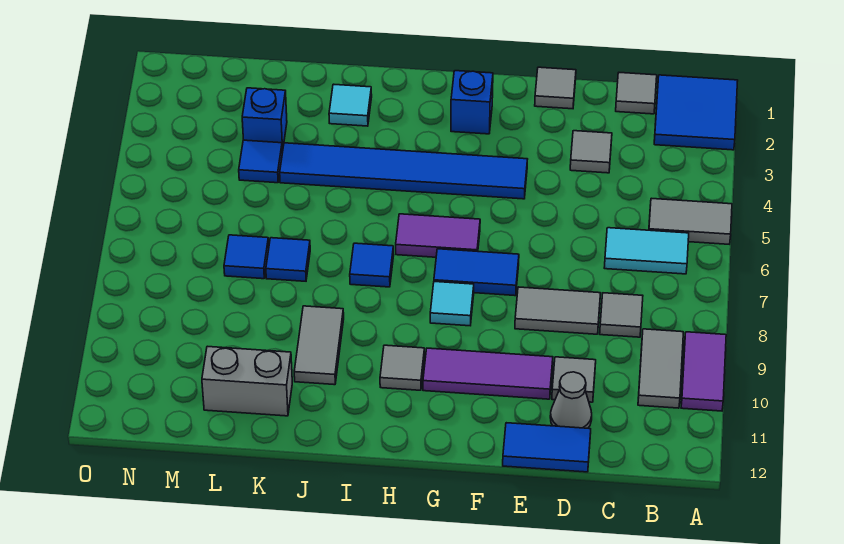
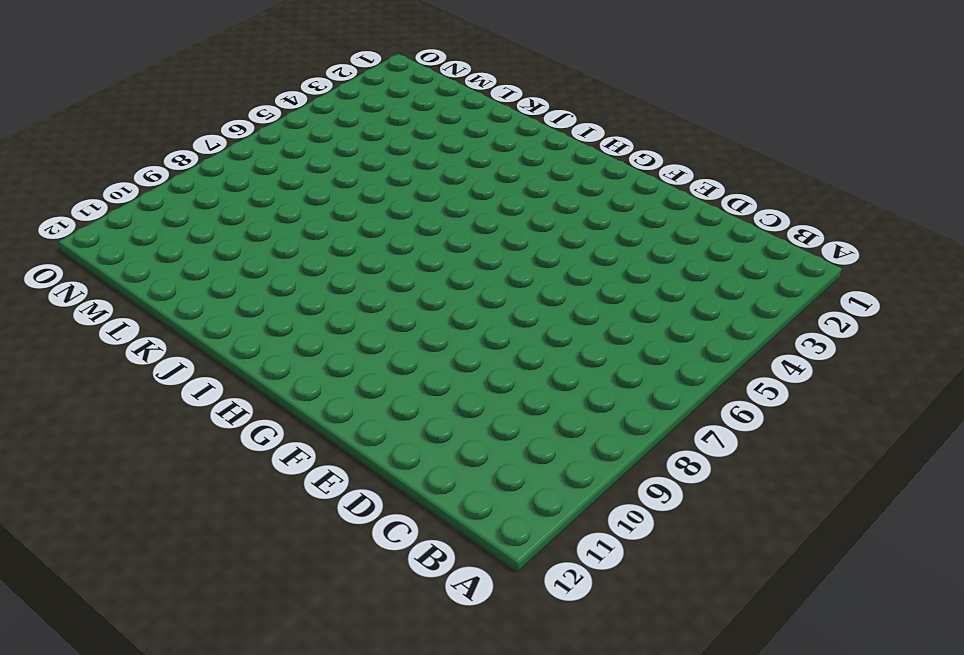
none -> blue 2x2 tile [654,75,738,150]
none -> grey 1x2 tile [649,198,732,244]
none -> purple 1x2 tile [681,332,726,411]

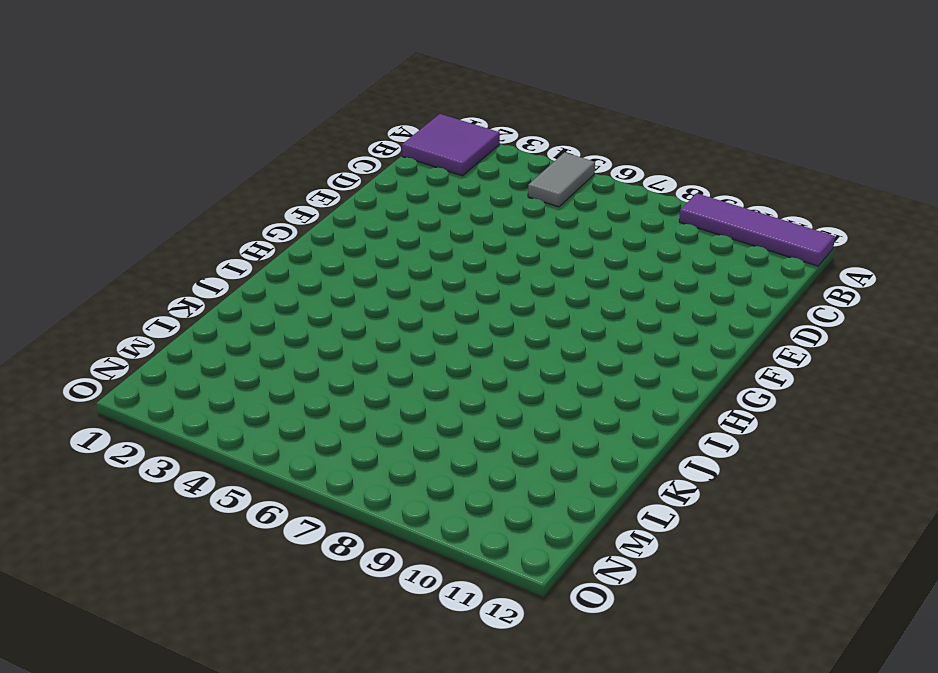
purple 2x2 tile [402,114,500,176] -> blue 2x2 tile [654,75,738,150]
purple 1x4 tile [679,193,835,266] -> purple 1x2 tile [681,332,726,411]
none -> cyan 1x2 tile [604,228,689,274]
none -> grey 1x2 tile [638,329,683,408]
none -> grey 1x1 tile [616,73,657,114]

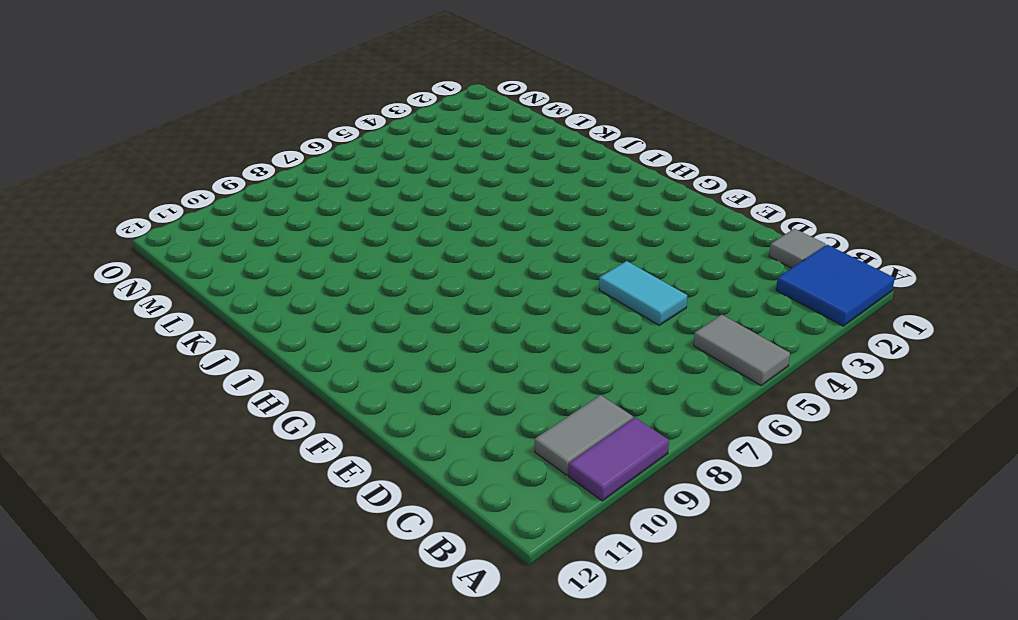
cyan 1x2 tile [599,261,687,325] -> cyan 1x2 tile moved to [604,228,689,274]
none -> grey 1x1 tile [600,293,643,337]
none -> grey 1x1 tile [570,131,612,173]
none -> grey 1x2 tile [515,287,600,334]

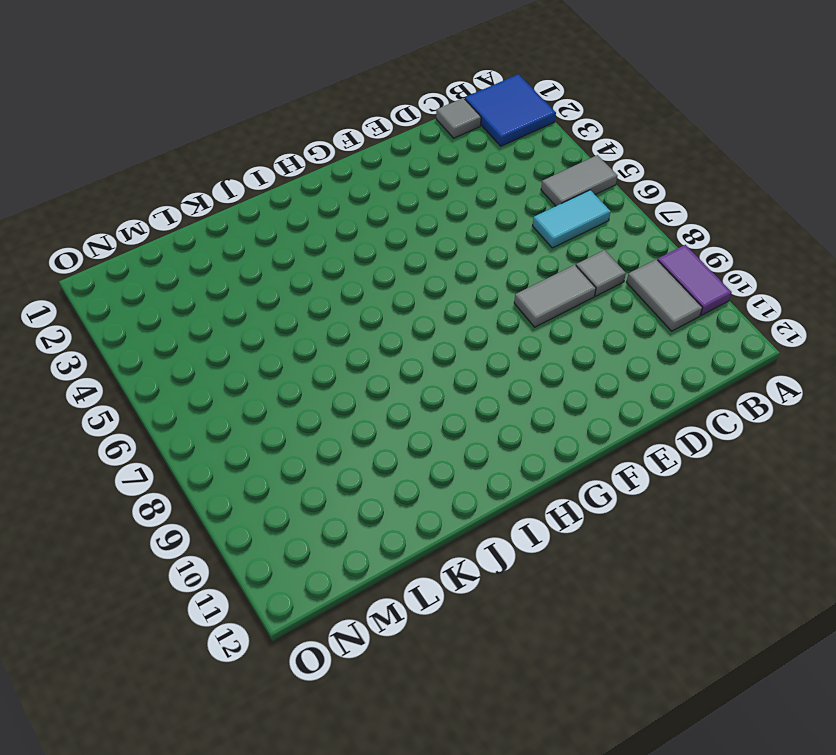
none -> grey 1x1 tile [570,131,612,173]
none -> grey 1x1 tile [552,357,596,402]
none -> grey 1x1 cone [550,372,592,428]

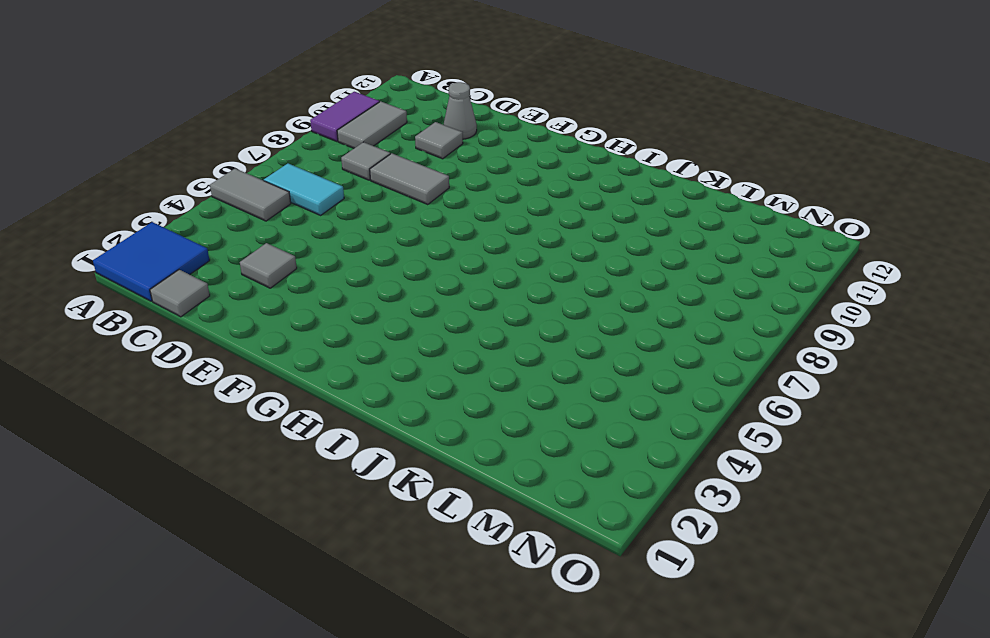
none -> blue 1x2 tile [503,423,591,472]
none -> grey 1x1 tile [535,67,576,109]
none -> purple 1x3 tile [423,348,553,399]

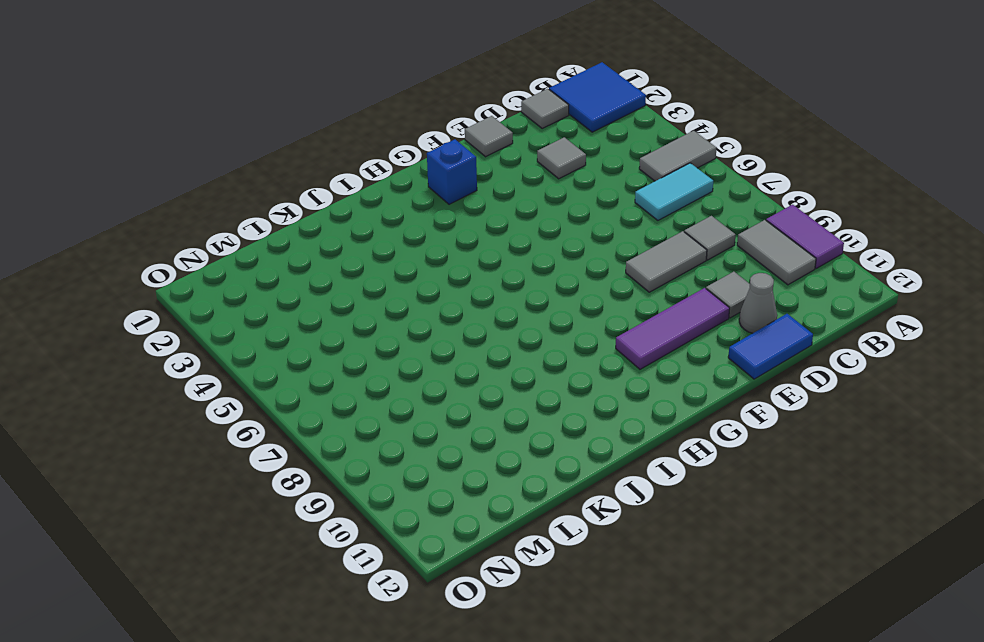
none -> blue 1x6 tile [280,143,527,199]
none -> blue 1x2 tile [434,249,519,296]
none -> purple 1x2 tile [396,214,480,257]

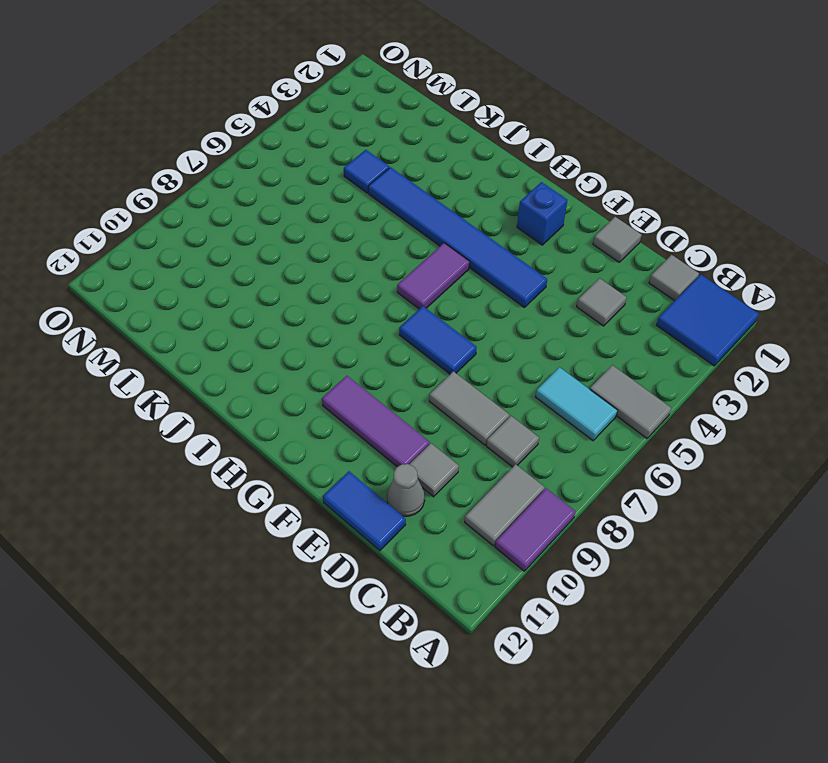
purple 1x2 tile [397,243,469,309] -> purple 1x2 tile turned to [396,214,480,257]
none -> cyan 1x1 tile [430,282,474,326]
none -> grey 1x1 tile [380,345,424,390]
none -> blue 1x1 tile [350,243,394,287]

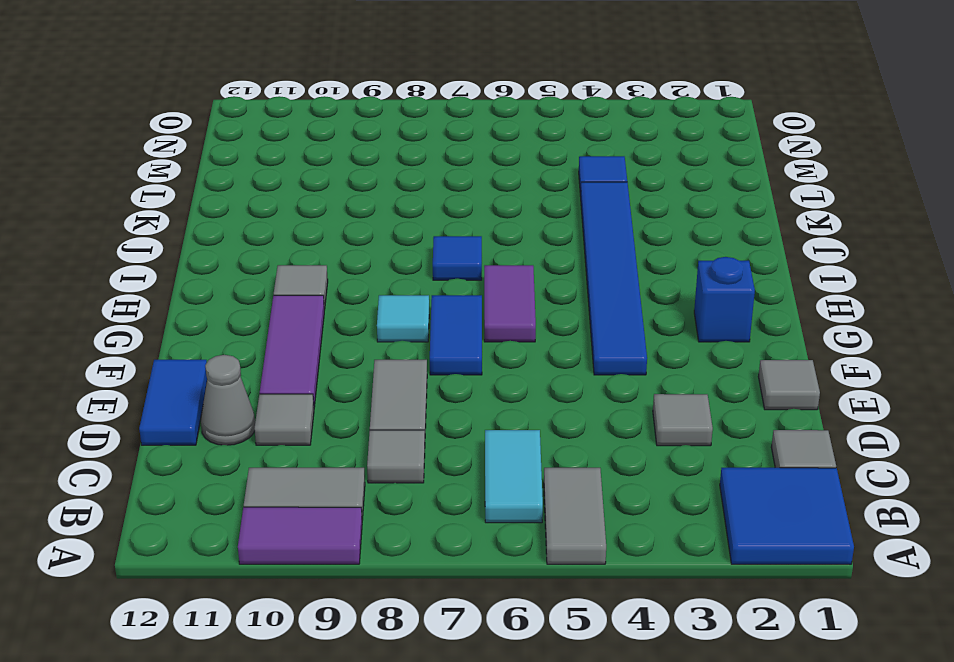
none -> cyan 1x1 tile [329,84,372,126]
none -> grey 1x2 tile [294,306,344,385]
none -> blue 1x1 tile [266,238,310,281]

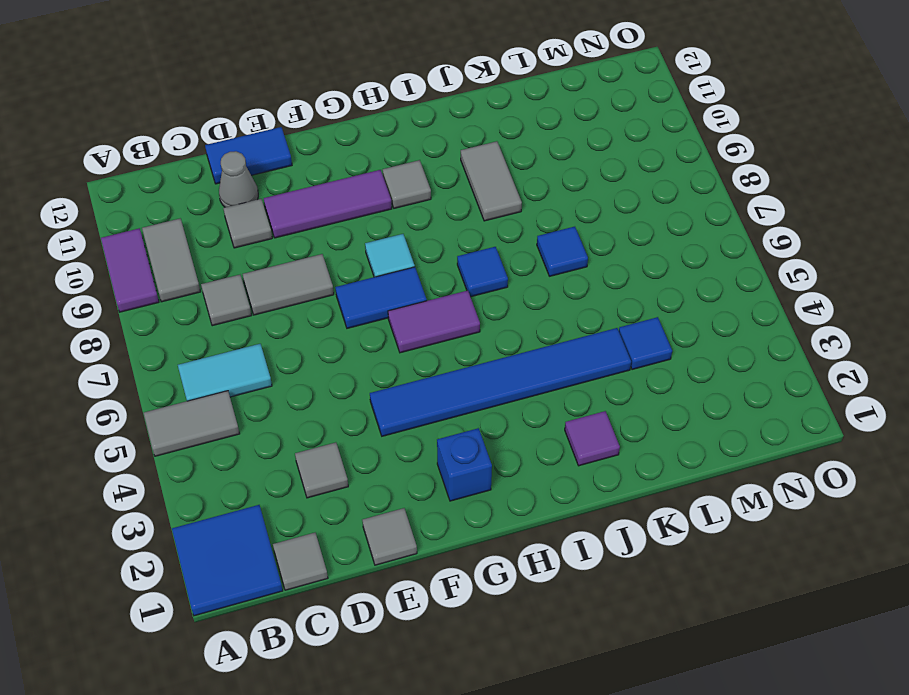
purple 1x1 tile [565,411,620,466] -> cyan 1x1 tile [329,84,372,126]
none -> grey 1x2 brick [202,346,292,416]
none -> blue 1x1 brick [242,88,287,151]
none -> blue 1x1 tile [224,235,269,279]

